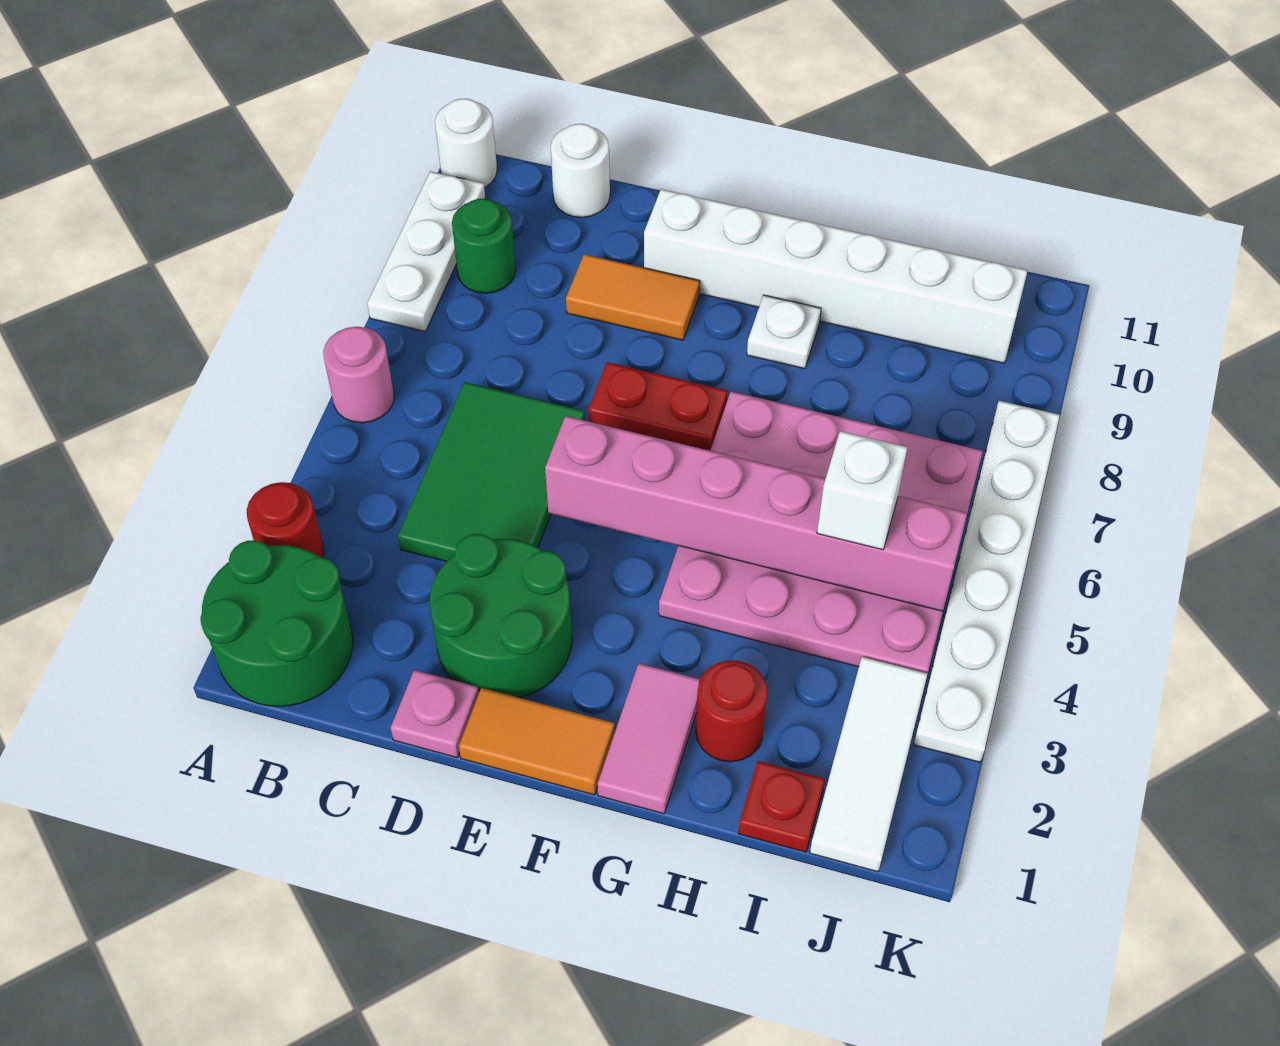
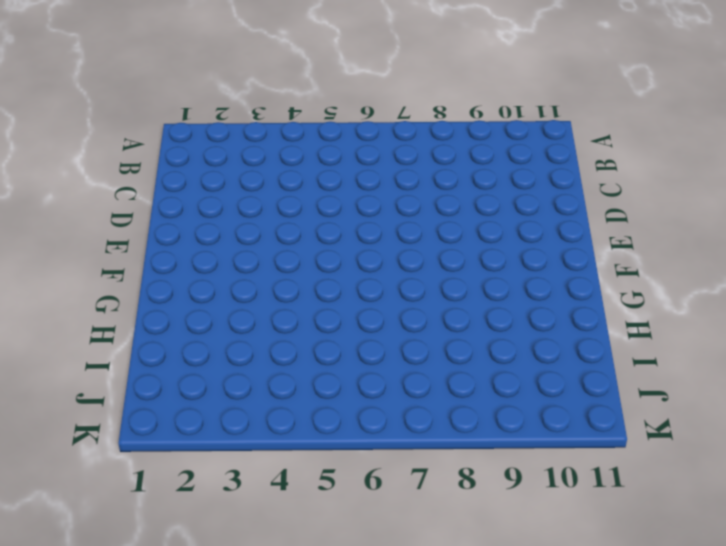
none -> green 2x2 round brick [200,540,353,706]
none -> red 1x1 round brick [247,482,324,558]
none -> pink 1x1 round brick [323,327,394,423]

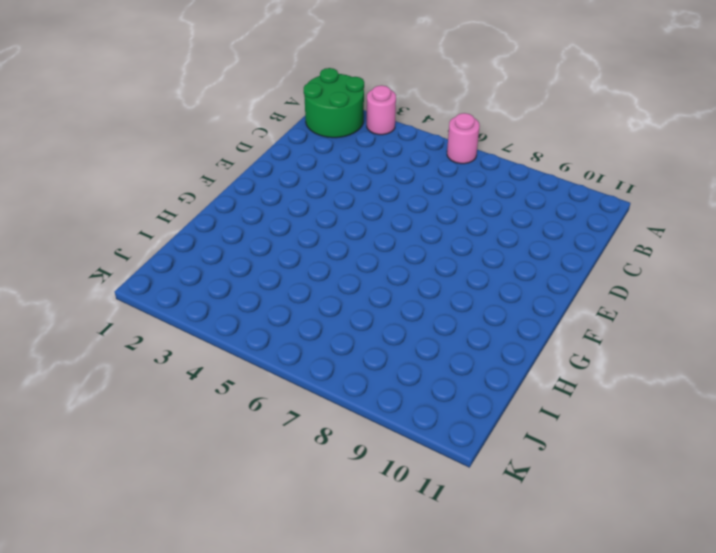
pink 1x1 round brick [367,85,396,135] -> red 1x1 round brick [247,482,324,558]
none -> white 1x3 plate [367,171,486,332]
none -> white 1x1 round brick [435,99,497,188]
none -> green 1x1 round brick [452,199,516,293]

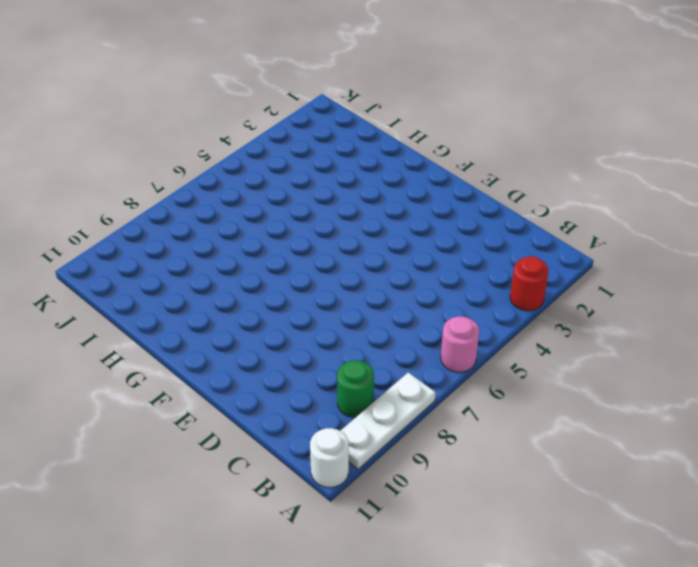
none -> green 2x2 round brick [200,540,353,706]
none -> green 2x3 tile [398,382,585,562]
none -> white 1x1 round brick [551,124,610,217]

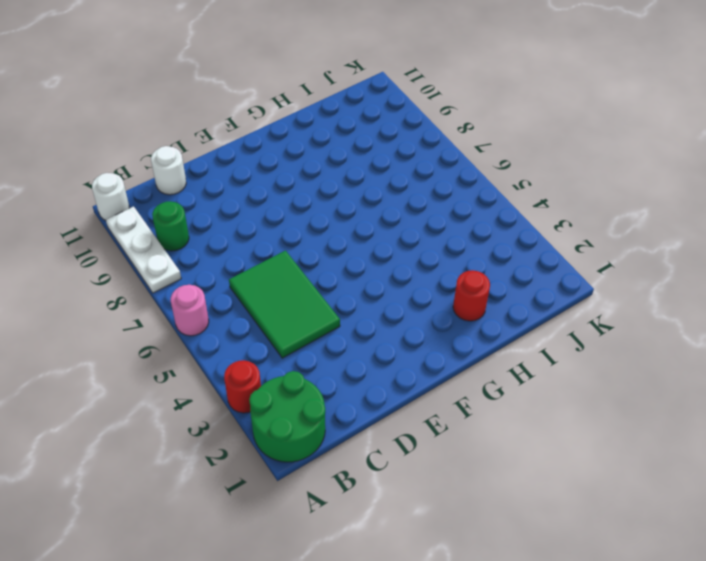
none -> pink 1x1 plate [391,670,479,758]
none -> green 2x2 round brick [430,534,572,698]
none -> orange 1x2 tile [566,254,700,340]

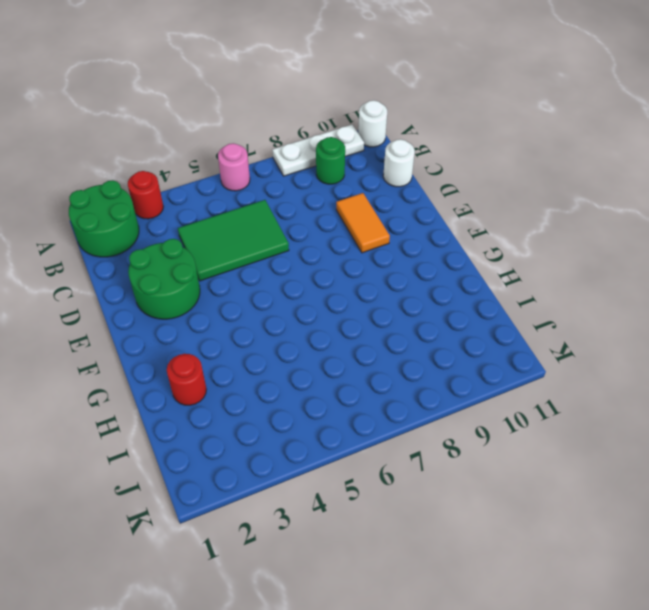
none -> pink 1x1 plate [391,670,479,758]
none -> orange 1x2 tile [459,688,615,795]
none -> red 1x2 plate [588,362,727,451]

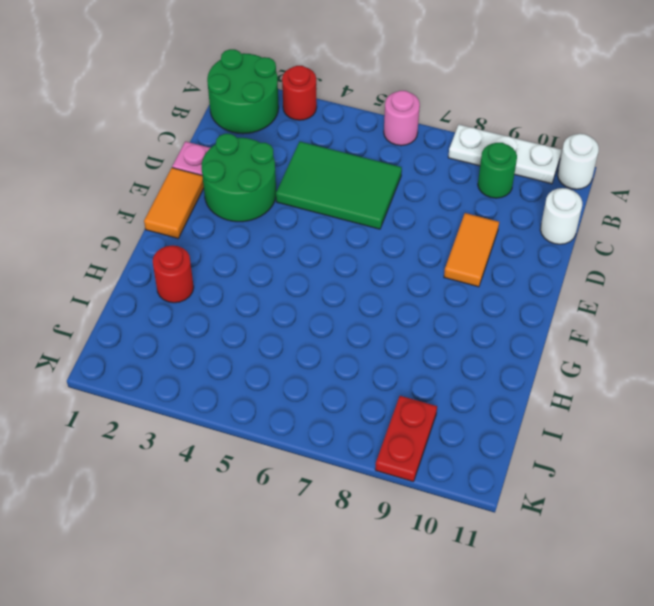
red 1x2 plate [375,396,437,482] -> red 1x2 plate moved to [588,362,727,451]
none -> white 1x6 brick [644,189,1028,363]
none -> pink 1x2 tile [598,663,700,814]
none -> pink 4x4 plate [659,391,983,673]

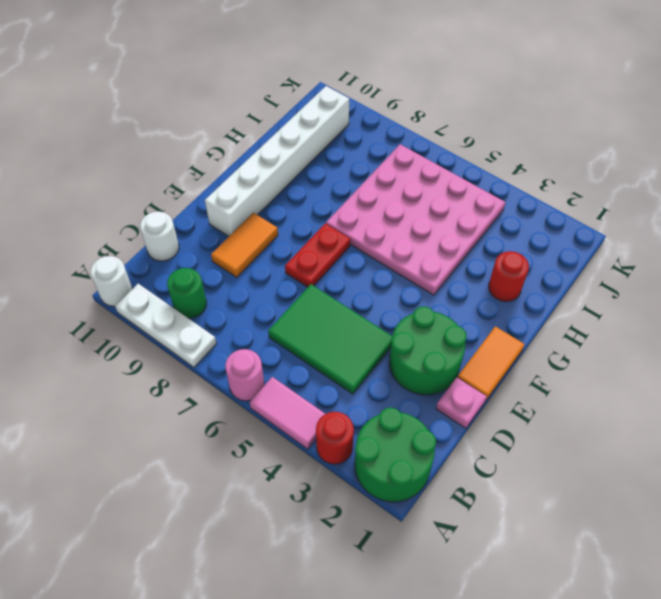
pink 1x2 tile [250,377,325,449] -> pink 1x2 tile moved to [598,663,700,814]
none -> white 1x1 plate [747,295,821,369]
none -> red 1x1 plate [738,761,825,852]
none -> white 1x3 tile [810,657,928,872]

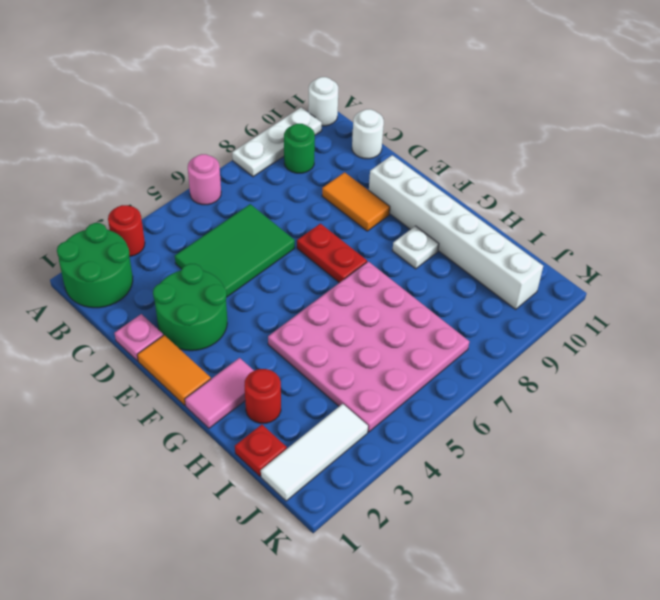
none -> white 1x6 plate [914,401,1060,762]
none -> pink 1x6 brick [545,416,967,611]
none -> white 1x1 brick [817,431,907,550]

